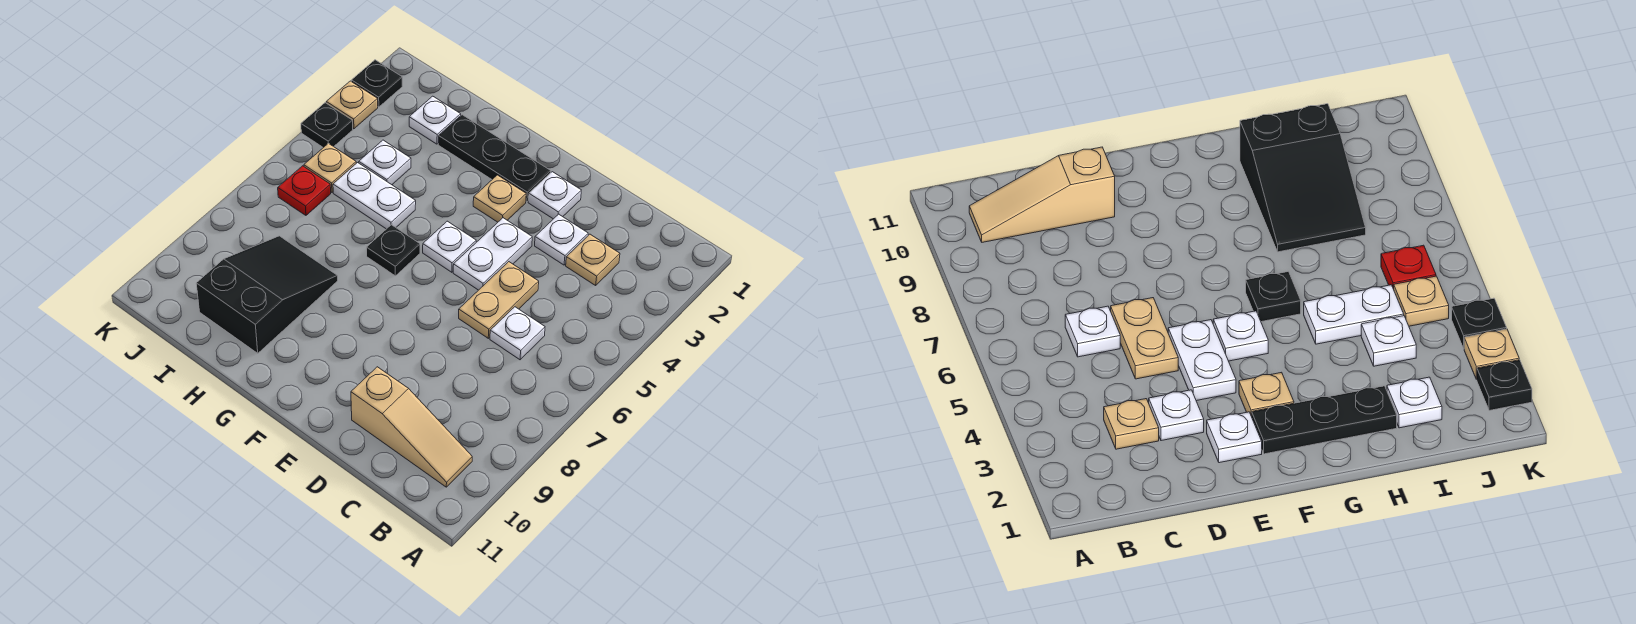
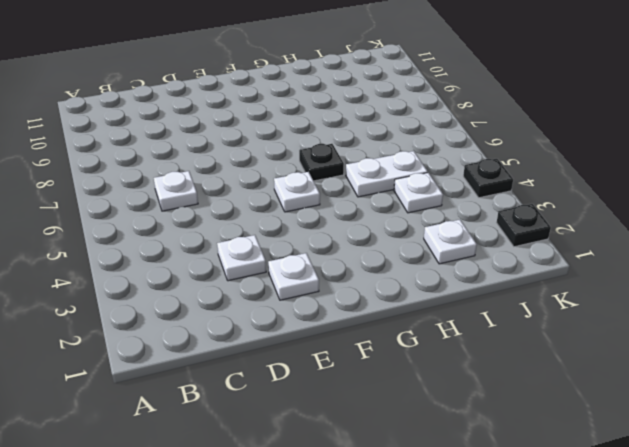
none -> tan 1x3 slope [351,367,472,487]
none -> tan 1x1 plate [566,234,620,285]
none -> tan 1x2 plate [459,262,539,338]

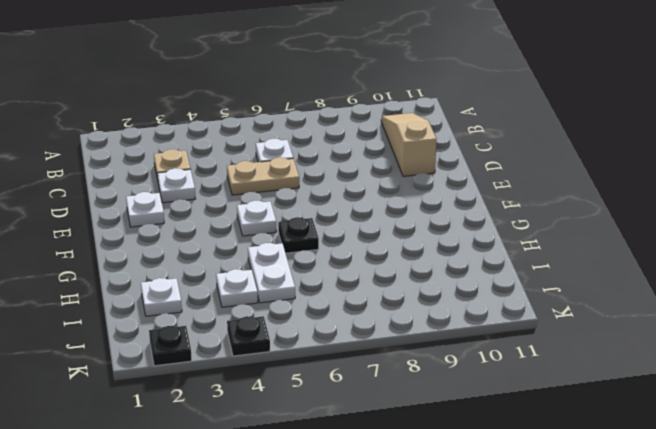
none -> white 1x2 plate [453,218,532,290]
none -> black 1x3 plate [438,115,551,202]
none -> tan 1x1 plate [473,175,526,222]

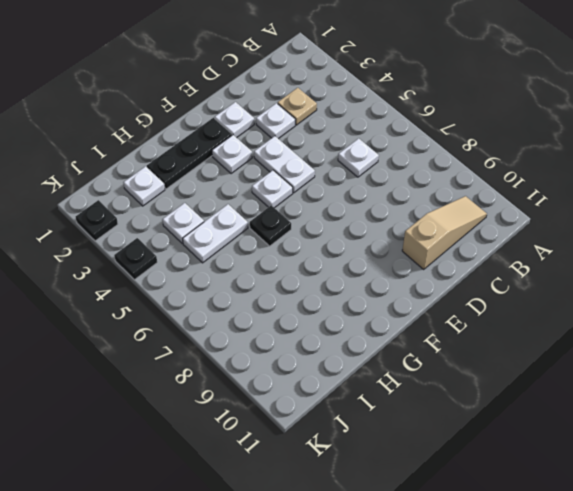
white 1x1 plate [212,135,252,174] -> tan 1x1 plate [473,175,526,222]
none -> tan 1x2 plate [459,262,539,338]
none -> black 2x3 slope [196,236,338,353]
none -> tan 1x1 plate [304,143,356,192]

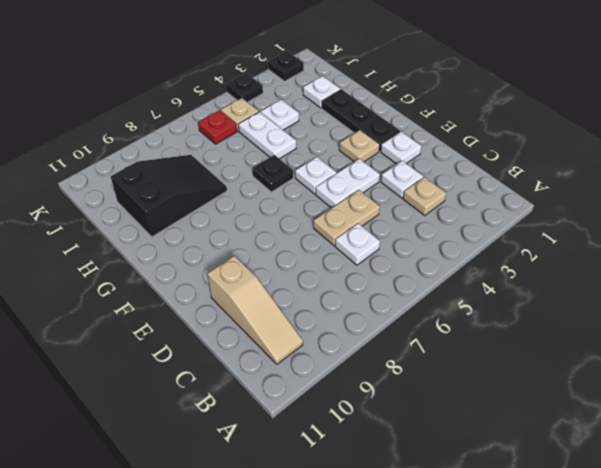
none -> tan 1x1 plate [326,81,378,129]

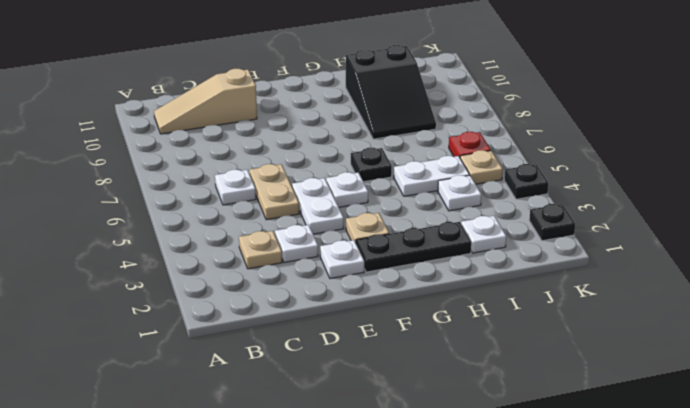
none -> tan 1x1 plate [326,81,378,129]

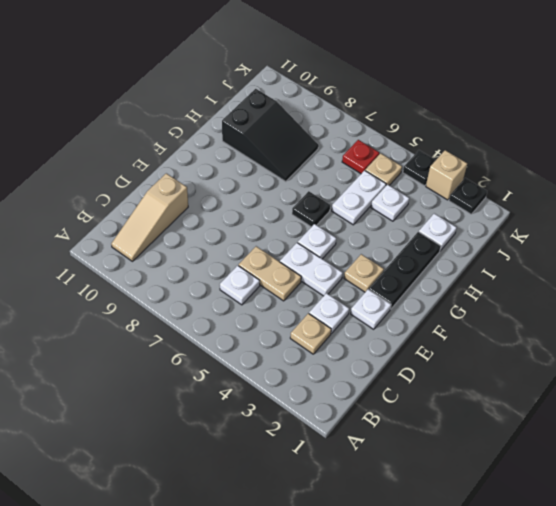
tan 1x1 brick [426,150,467,200] -> tan 1x1 plate [326,81,378,129]

